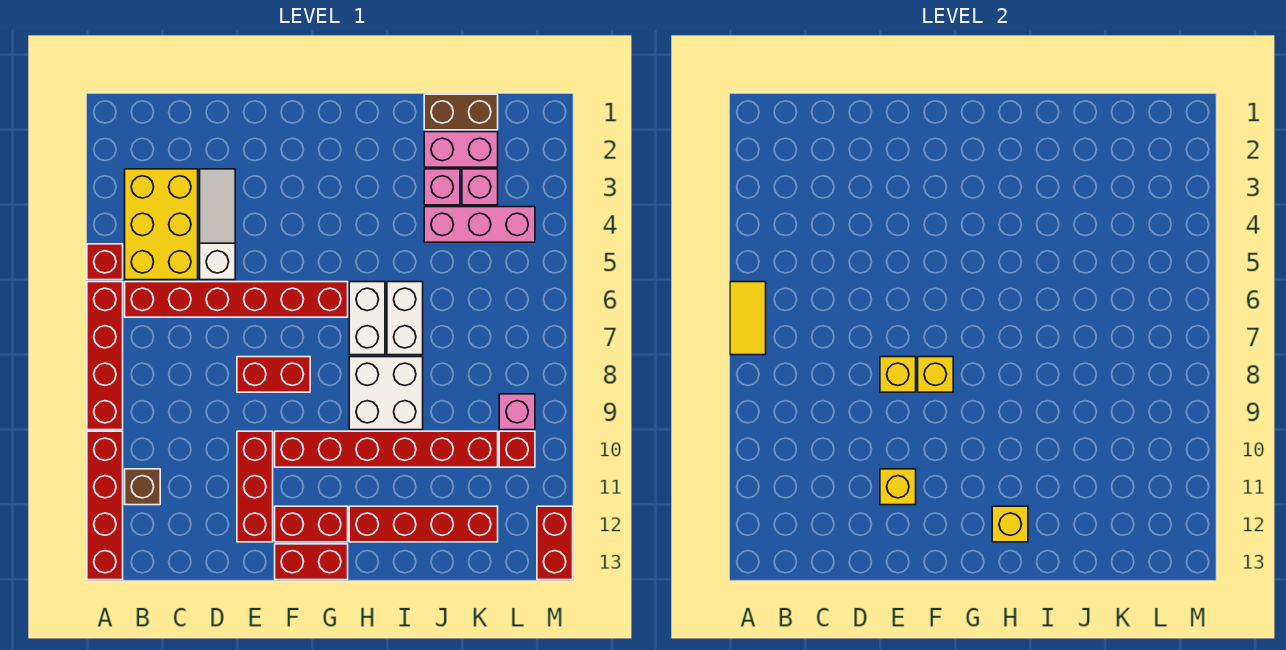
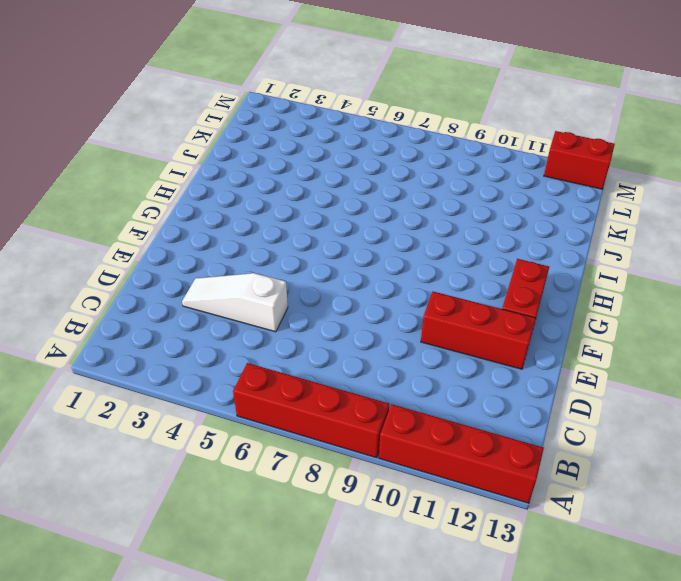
none -> red 1x1 brick [87,244,123,280]
none -> yellow 2x3 brick [125,169,198,280]
none -> red 1x6 brick [125,282,348,317]

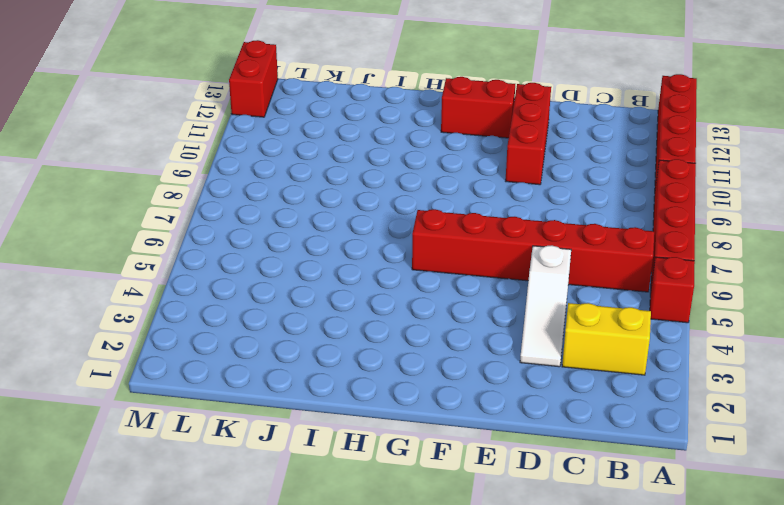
yellow 1x2 brick [562,303,651,375] -> yellow 2x3 brick [125,169,198,280]
none -> brown 1x1 brick [125,469,160,505]
none -> red 1x2 brick [237,357,310,392]
none -> red 1x6 brick [275,431,498,467]

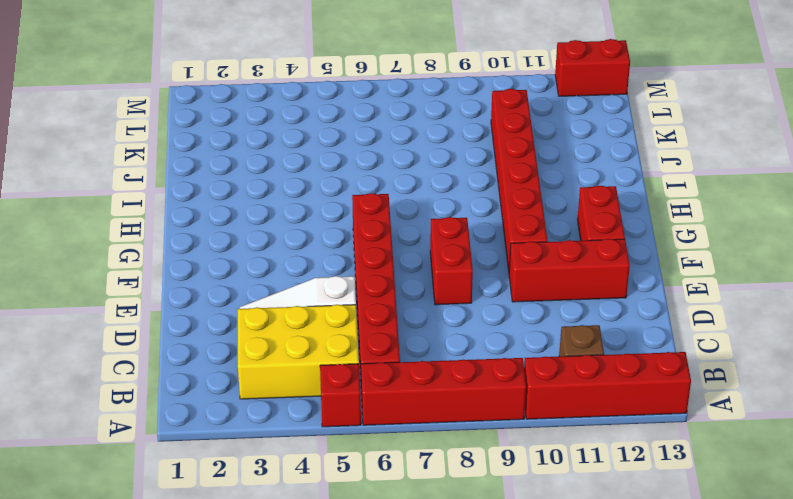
none -> red 1x2 brick [275,544,348,580]
none -> white 1x2 brick [349,282,385,355]
none -> white 2x2 brick [349,357,423,430]

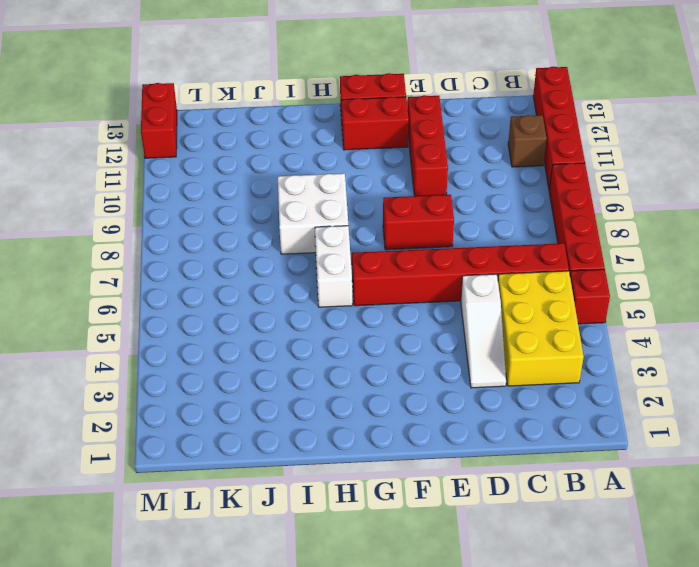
none -> red 1x6 brick [275,431,498,467]
none -> red 1x4 brick [349,506,498,542]
none -> white 1x2 brick [387,282,423,355]

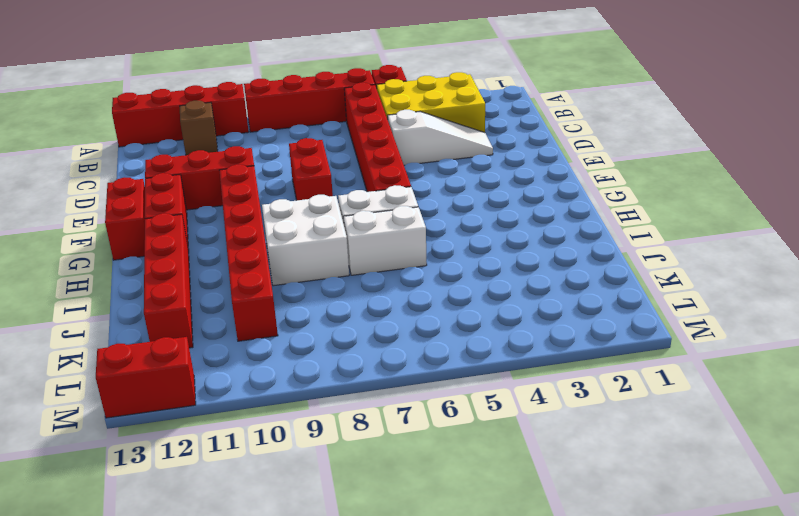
none -> brown 1x2 brick [424,94,498,130]
none -> pink 1x2 brick [424,132,498,167]
none -> pink 1x1 brick [424,169,460,205]

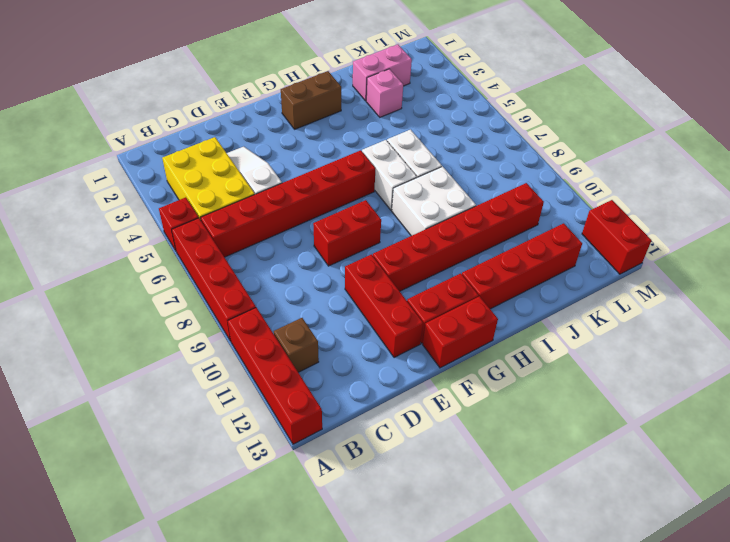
brown 1x2 brick [281,71,341,129] -> brown 1x2 brick moved to [424,94,498,130]
none -> pink 1x3 brick [424,207,535,242]
none -> pink 1x1 brick [462,169,498,205]
none -> pink 1x1 brick [499,394,535,430]

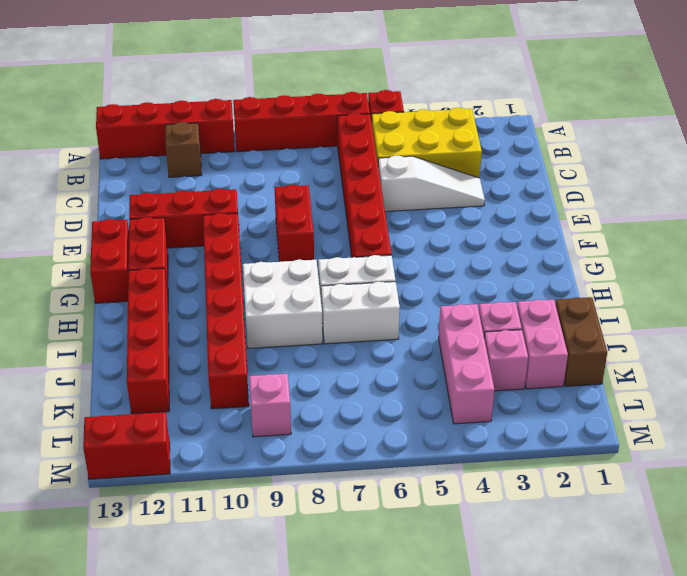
none -> red 1x1 brick [499,431,535,467]
none -> yellow 1x2 tile [730,282,766,355]
none -> yellow 1x1 brick [880,357,916,392]

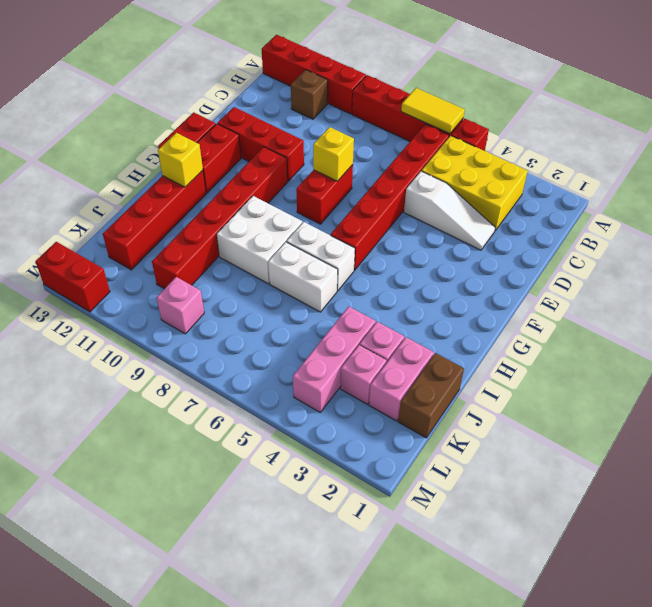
none -> red 1x1 brick [499,431,535,467]
none -> yellow 1x1 brick [880,469,916,505]
none -> yellow 1x1 brick [918,357,953,392]

